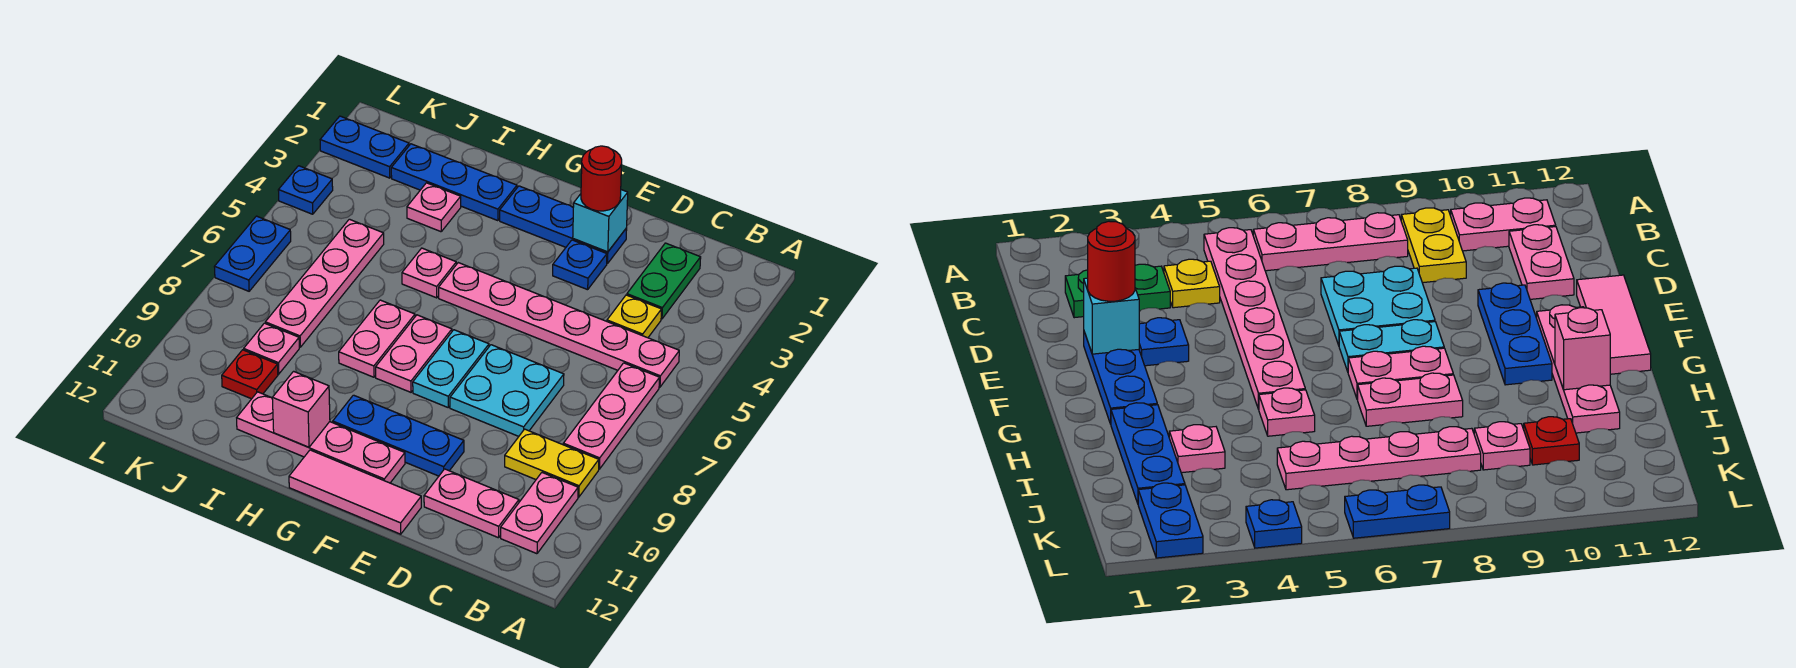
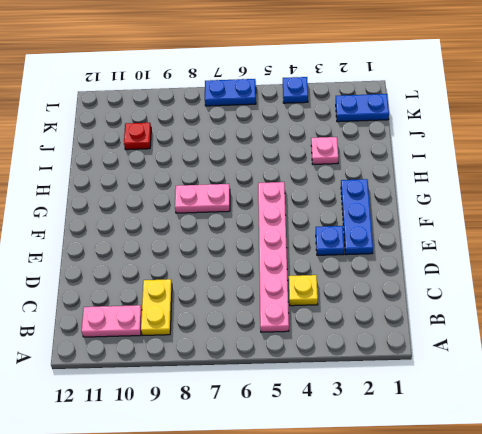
blue 1x2 plate [336,94,389,122] -> blue 1x2 plate turned to [320,116,409,178]
none -> pink 1x3 plate [563,363,659,469]
none -> green 1x2 plate [627,243,701,319]
none -> pink 1x2 plate [424,469,519,538]

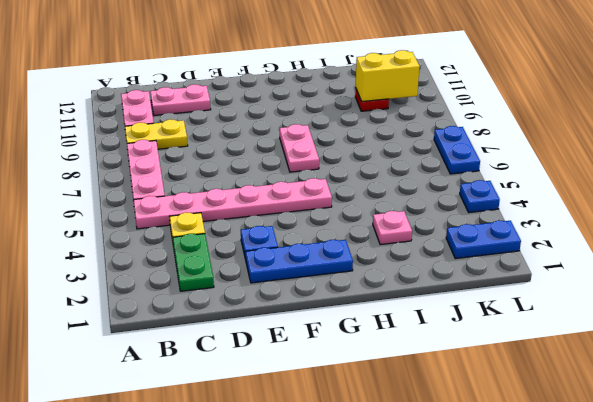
yellow 1x2 brick [356,50,420,102] -> none
none -> cyan 2x2 plate [450,345,564,436]
none -> blue 1x3 plate [333,395,464,476]
none -> pink 1x3 tile [289,450,421,534]

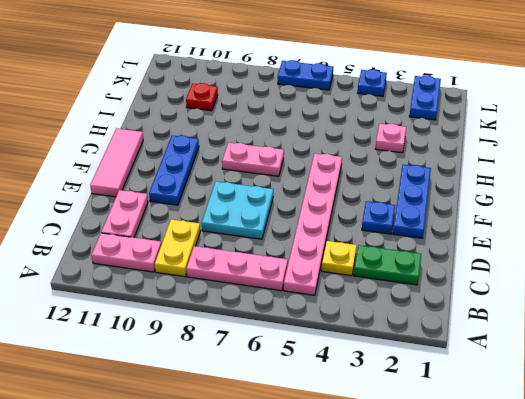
none -> cyan 1x2 plate [413,330,489,407]
none -> pink 1x4 plate [237,392,405,483]
none -> blue 1x3 plate [391,144,517,221]

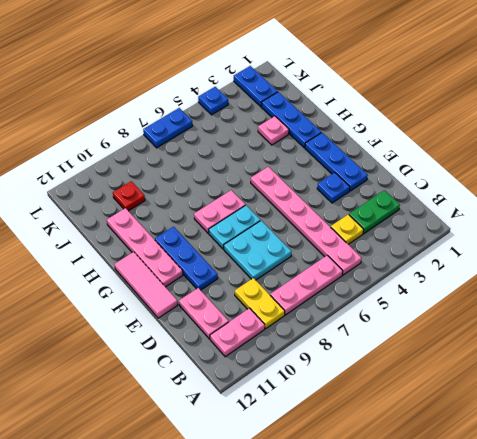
none -> pink 1x1 plate [402,248,456,298]
none -> pink 1x2 plate [339,300,415,377]
none -> pink 1x4 plate [265,219,384,347]

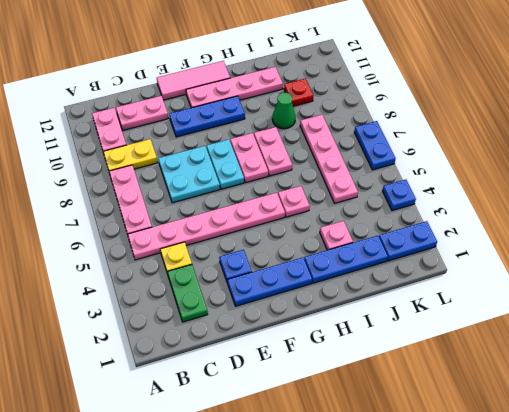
green 1x1 cone [272,93,296,129] -> none
none -> pink 1x1 plate [244,323,299,374]
none -> cyan 1x1 brick [573,190,628,252]
none -> pink 1x1 brick [272,371,330,447]

